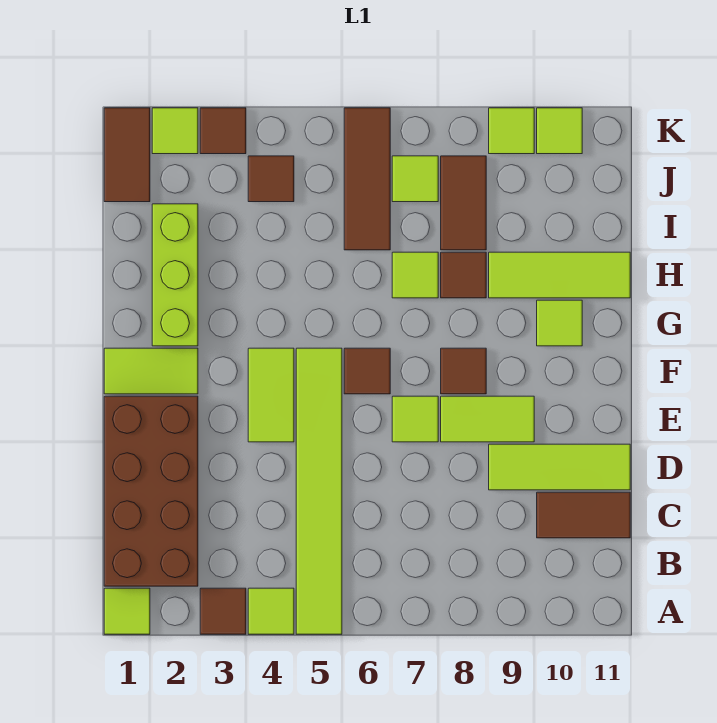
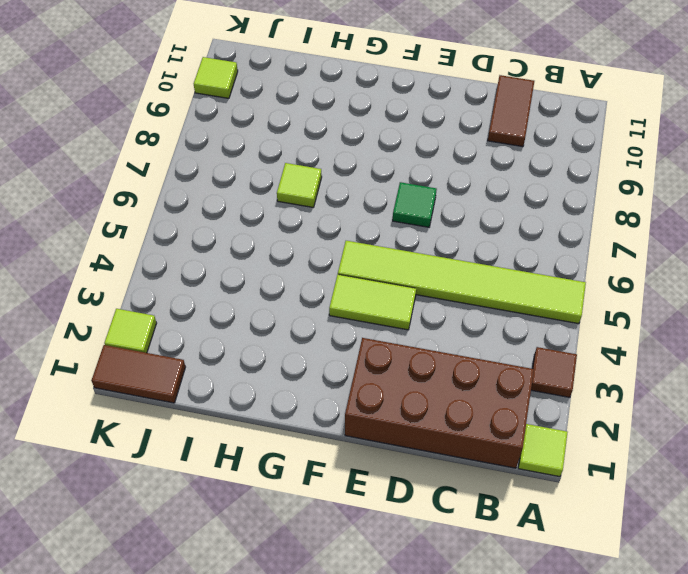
green 1x1 tile [393,182,437,227] -> lime 1x1 tile [392,396,438,442]
none -> lime 1x1 tile [248,588,294,634]
none -> lime 1x3 tile [489,444,630,490]
none -> lime 1x2 tile [441,396,534,442]

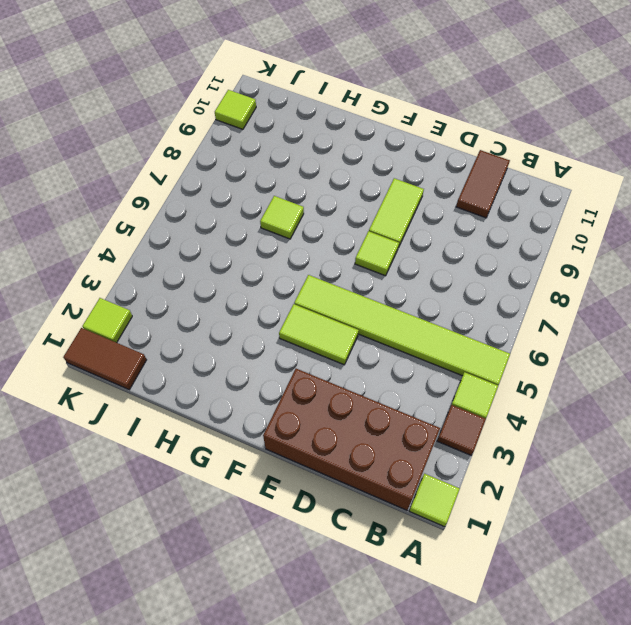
none -> lime 1x3 tile [489,444,630,490]
none -> lime 1x2 tile [104,348,198,394]
none -> brown 1x1 tile [344,348,390,394]

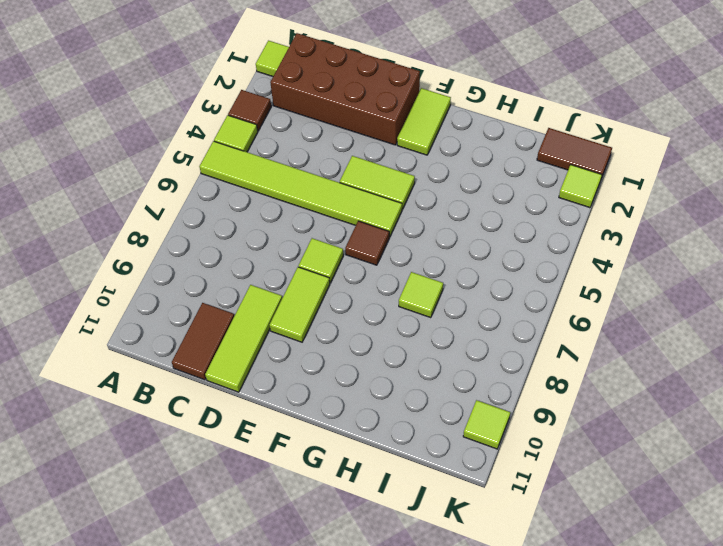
none -> brown 1x1 tile [441,348,486,394]
none -> lime 1x3 brick [152,204,198,346]
none -> lime 1x1 tile [537,300,582,346]

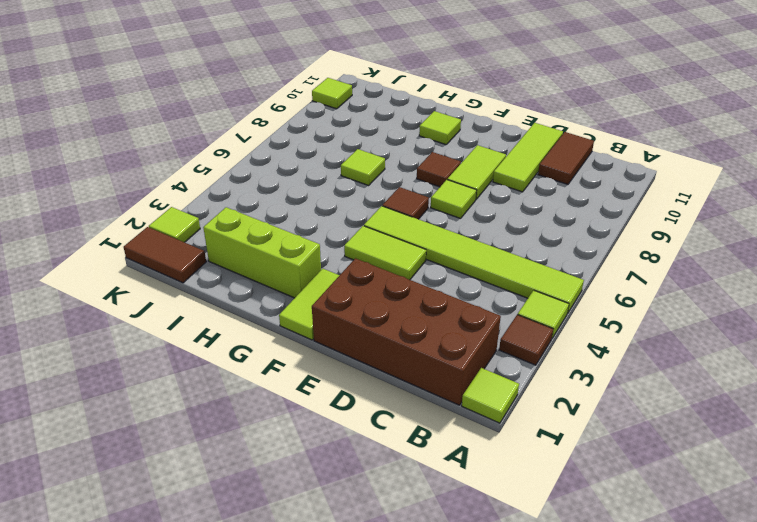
none -> brown 1x1 tile [441,252,486,298]
none -> lime 1x3 tile [489,252,630,298]
none -> brown 1x3 tile [344,108,390,250]

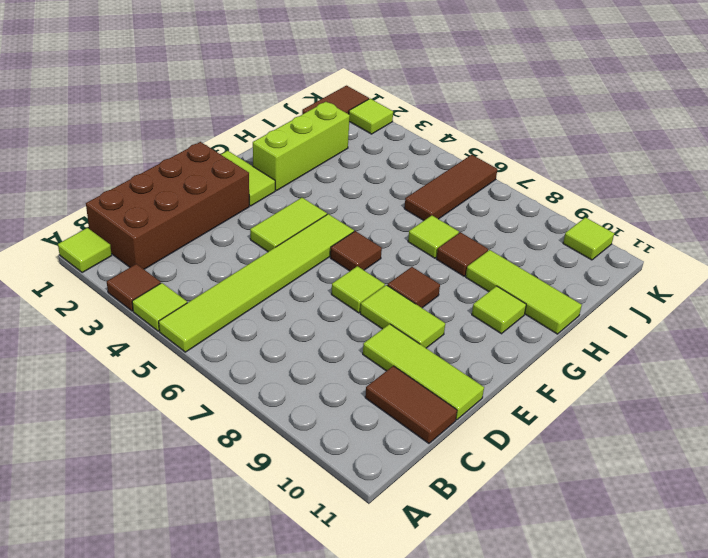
none -> brown 1x2 tile [441,156,486,250]
none -> brown 1x1 tile [248,156,294,202]
none -> lime 1x1 tile [392,156,438,202]

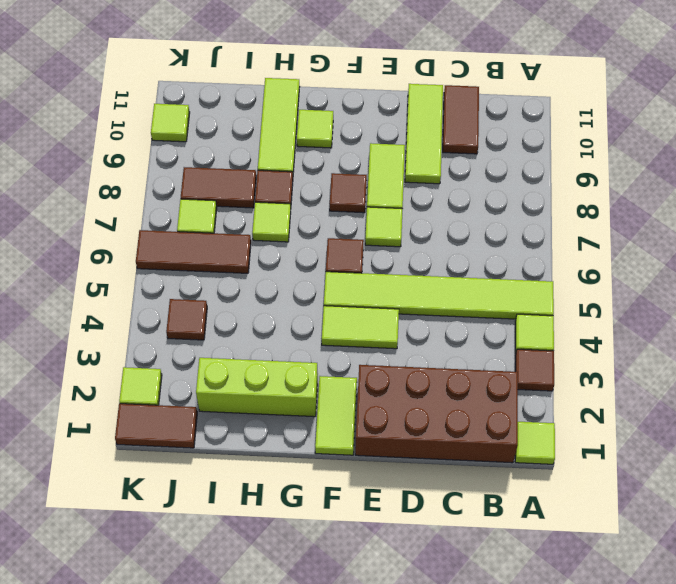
none -> brown 1x1 tile [200,108,246,154]
none -> lime 1x1 tile [489,108,534,154]

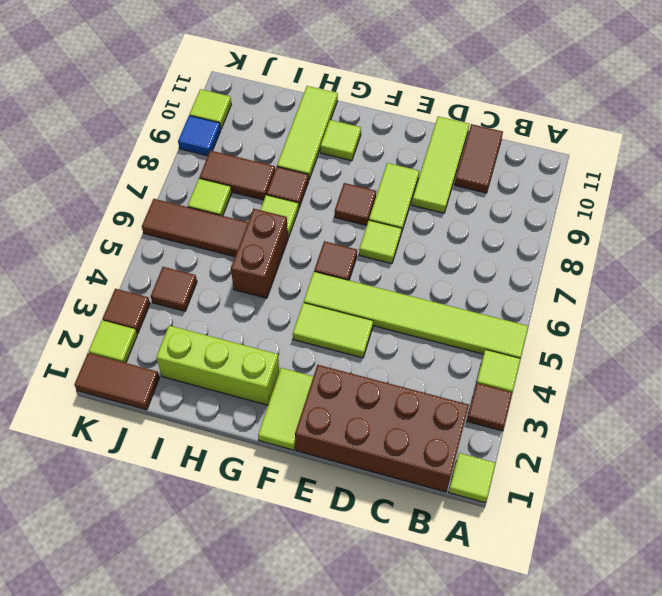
brown 1x2 brick [231,209,288,298] -> none
blue 1x1 tile [178,116,221,156] -> lime 1x1 tile [489,108,534,154]

